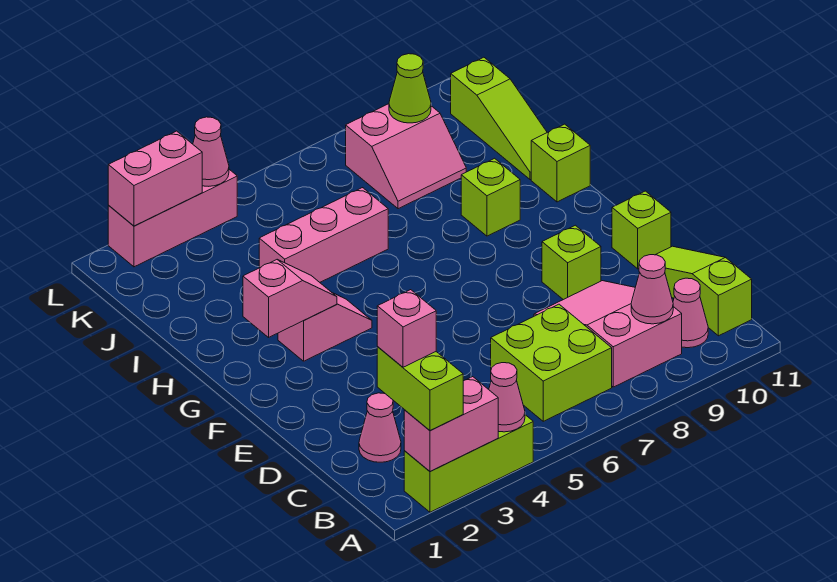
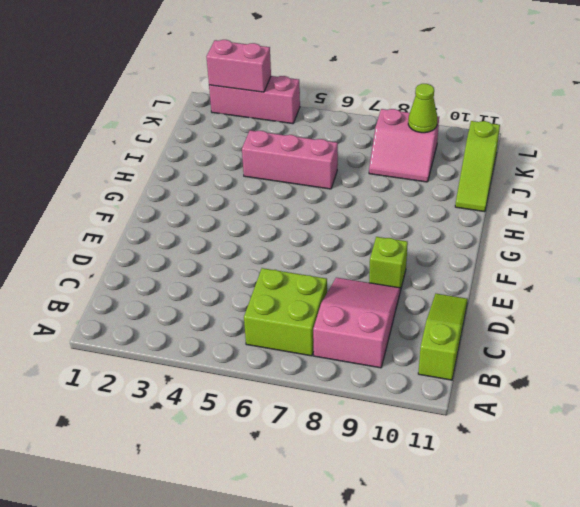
none -> lime 1x3 brick [404,415,533,512]
none -> pink 1x1 cone [673,278,708,348]
none -> pink 1x1 cone [359,393,401,462]

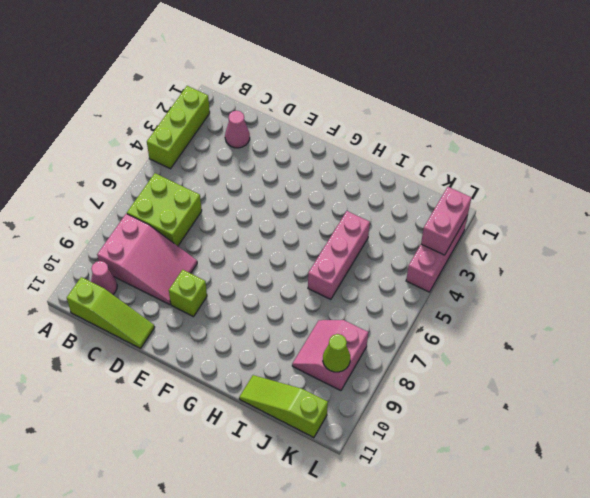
none -> lime 1x1 brick [612,191,671,269]
none -> pink 1x2 slope [278,293,372,361]
none -> lime 1x1 brick [461,158,520,236]

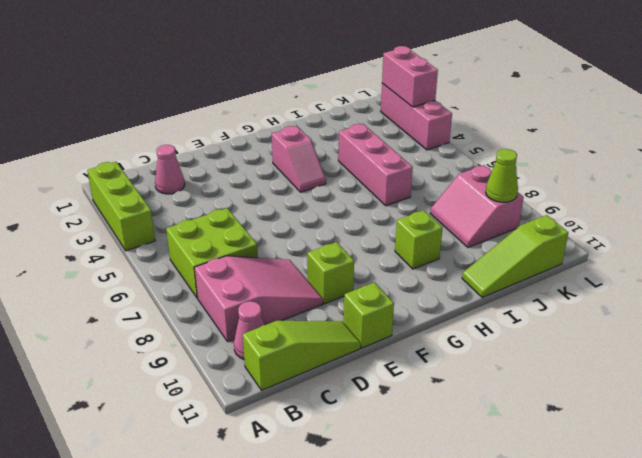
none -> lime 1x1 brick [531,124,590,202]
none -> pink 1x2 brick [404,377,498,472]
none -> pink 1x1 cone [489,363,525,432]

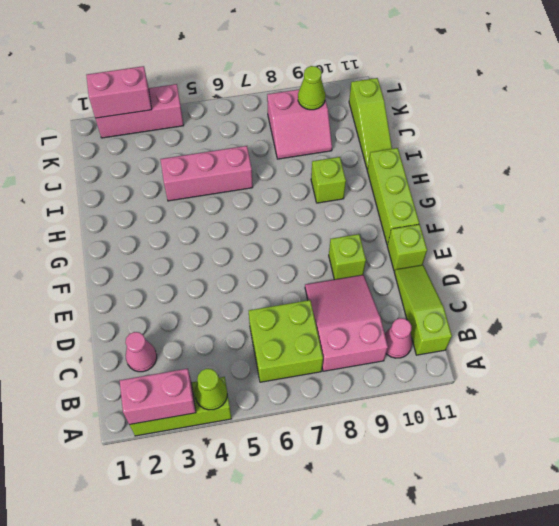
lime 1x1 cone [195,369,227,410] -> pink 1x1 cone [489,363,525,432]
lime 1x3 brick [367,148,419,245] -> lime 1x1 brick [531,124,590,202]
none -> pink 1x2 slope [278,293,372,361]
none -> pink 1x1 cone [631,255,673,324]
none -> pink 1x2 slope [243,260,337,337]

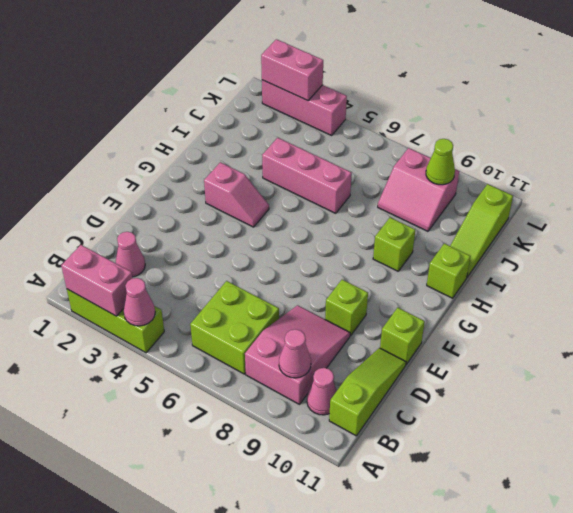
none -> pink 1x2 slope [243,260,337,337]
none -> pink 1x1 cone [193,117,229,186]
none -> lime 1x2 brick [377,347,463,430]

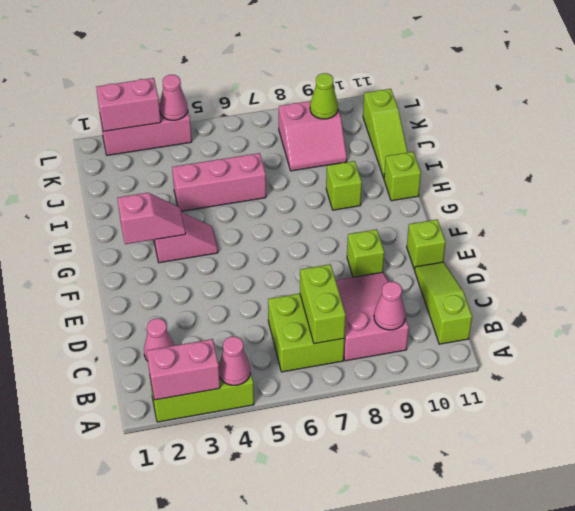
lime 1x2 brick [300,264,346,344] -> lime 1x2 brick moved to [377,347,463,430]
none -> pink 1x1 cone [673,278,708,348]
none -> pink 1x1 brick [377,290,436,367]

